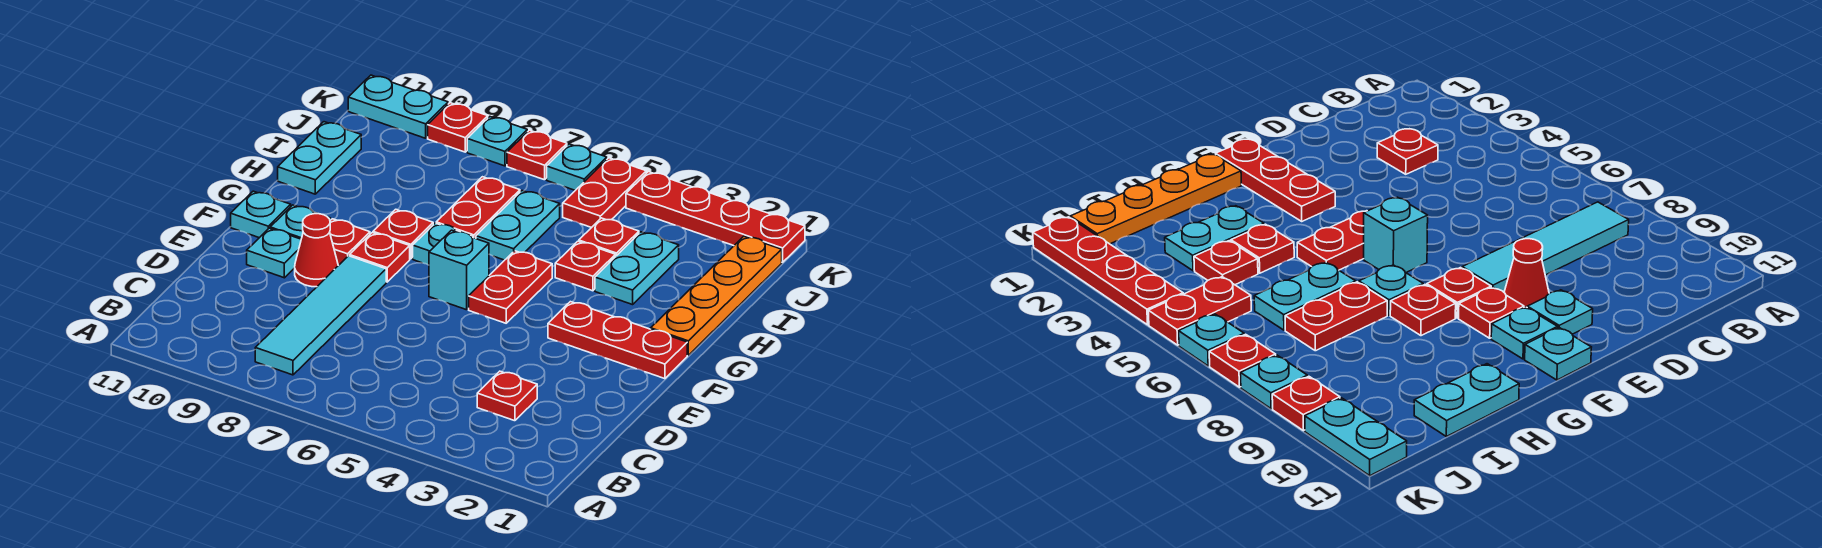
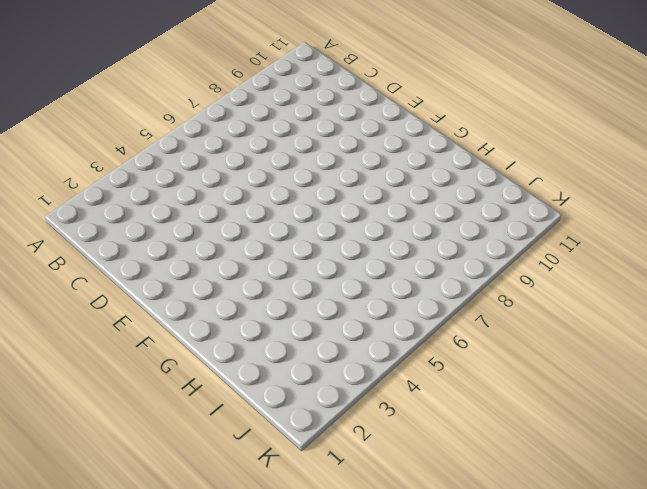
none -> cyan 1x4 tile [255,256,386,375]
none -> red 1x1 plate [477,371,537,421]
none -> red 1x1 cone [295,214,338,287]

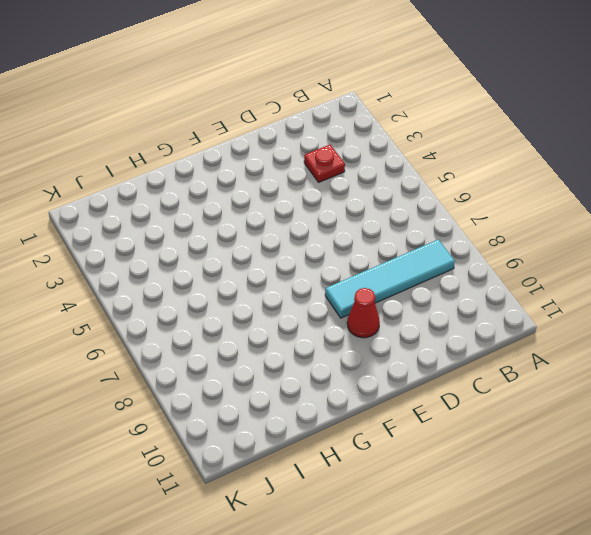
none -> cyan 1x1 plate [247,228,301,278]
none -> red 1x3 plate [548,302,687,379]
none -> red 1x2 plate [469,251,552,323]

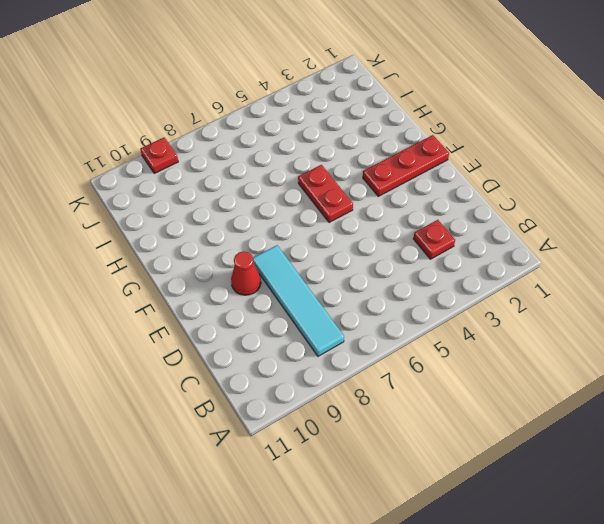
none -> cyan 1x1 plate [247,228,301,278]
none -> cyan 1x1 brick [429,230,489,310]
none -> red 1x1 plate [350,233,410,282]

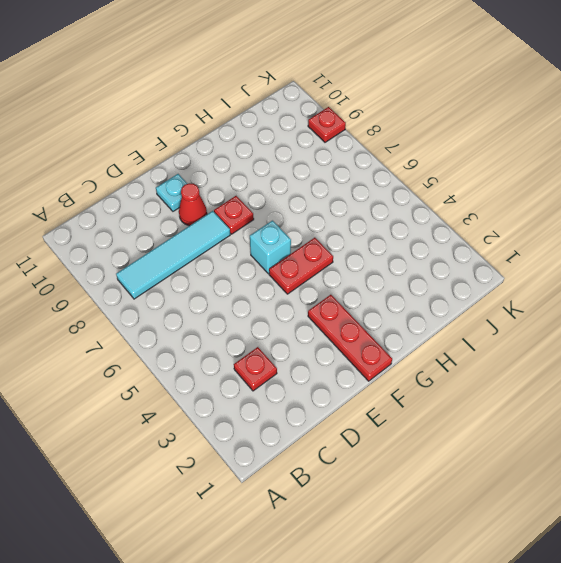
none -> red 1x1 plate [330,219,370,265]
none -> cyan 1x1 plate [270,205,330,239]
none -> cyan 1x1 plate [231,191,291,238]

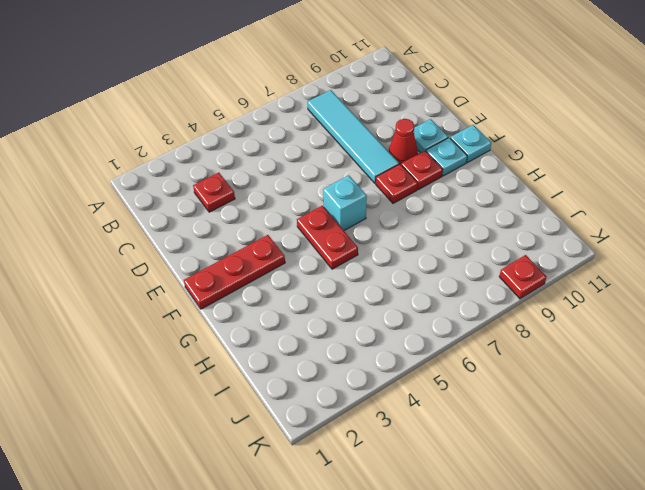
none -> orange 1x4 plate [651,236,782,355]
none -> cyan 1x1 plate [413,223,473,265]
none -> red 1x1 plate [373,209,433,259]

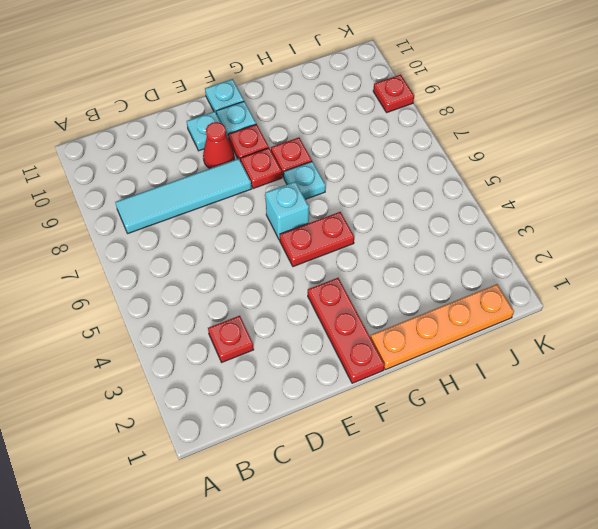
none -> cyan 1x2 plate [595,232,679,305]
none -> red 1x1 plate [555,241,615,291]
none -> cyan 1x2 plate [476,191,560,260]

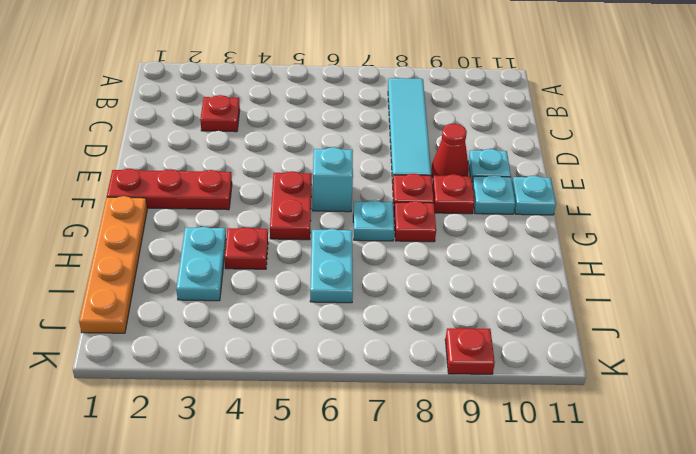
none -> red 1x2 plate [436,177,520,239]
none -> cyan 1x2 plate [278,122,361,194]
none -> red 1x1 plate [579,218,639,257]

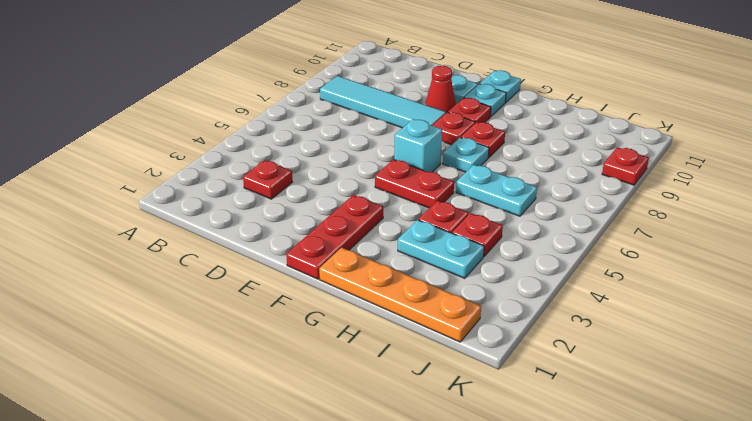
none -> red 1x2 plate [436,177,520,239]
none -> cyan 1x2 plate [278,122,361,194]
none -> red 1x2 plate [563,158,646,228]

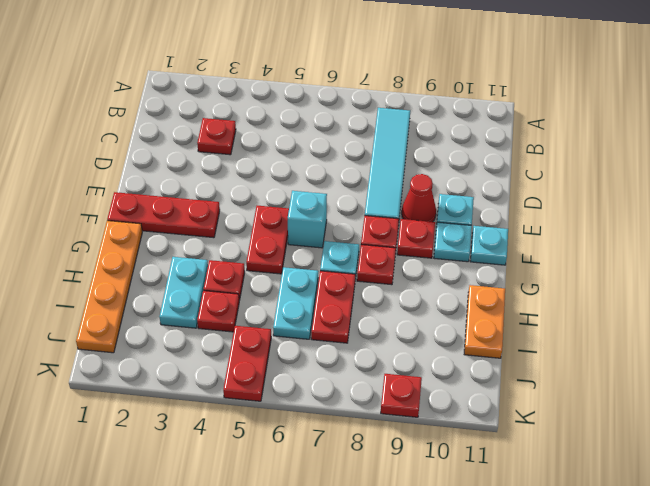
orange 1x2 plate [464,285,505,358] -> cyan 1x2 plate [278,122,361,194]
none -> red 1x4 plate [626,172,805,262]
none -> cyan 1x1 plate [547,144,607,190]
none -> red 1x1 plate [507,130,567,180]

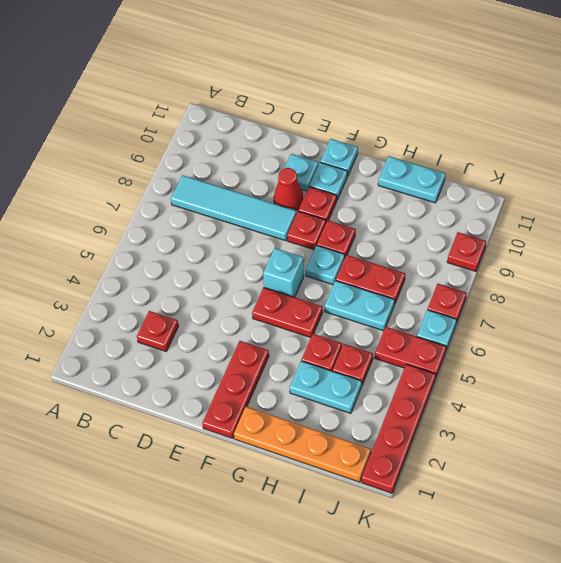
none -> cyan 1x1 plate [467,117,527,166]
none -> cyan 1x2 plate [348,75,448,138]

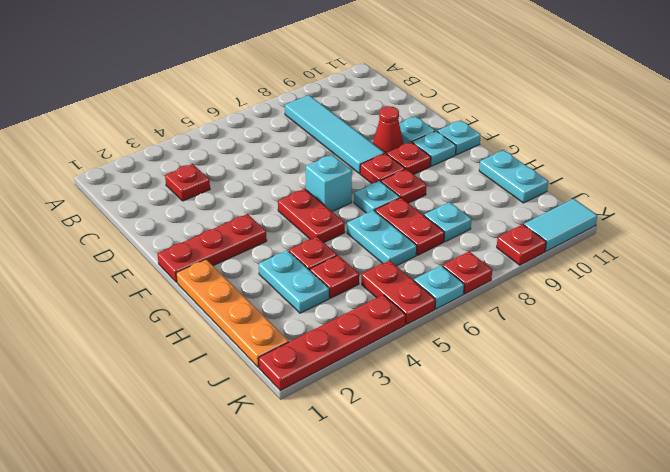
cyan 1x1 plate [424,202,471,242] -> cyan 1x1 plate moved to [467,117,527,166]
cyan 1x2 tile [524,199,597,251] -> cyan 1x2 plate [348,75,448,138]

